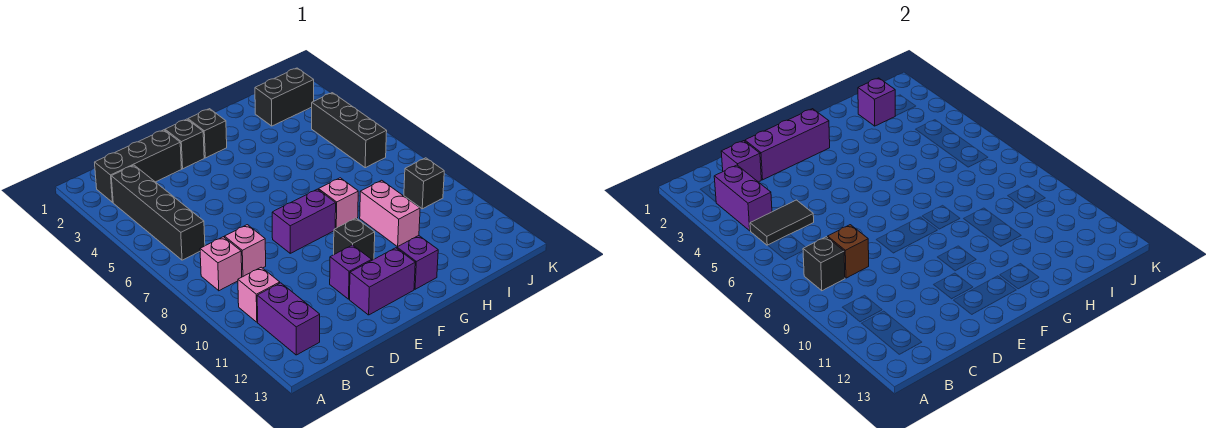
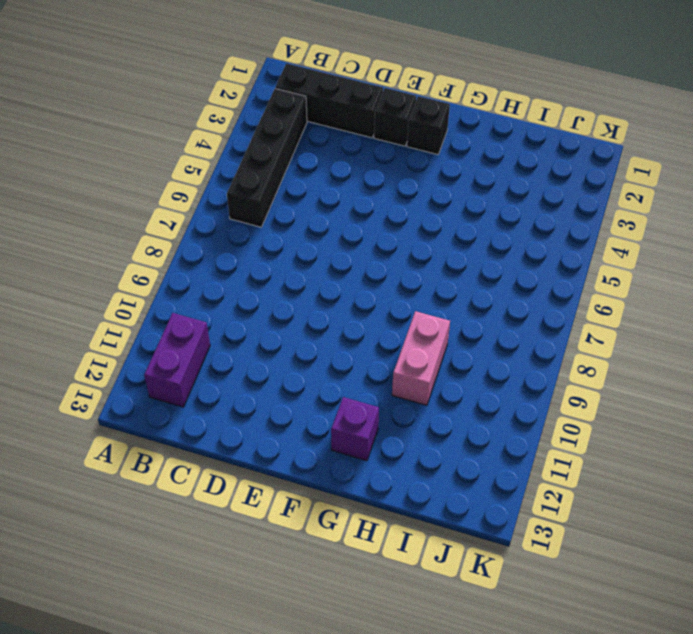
none -> pink 1x1 brick [200,237,242,291]
none -> pink 1x1 brick [238,267,280,322]
none -> pink 1x1 brick [225,225,266,277]

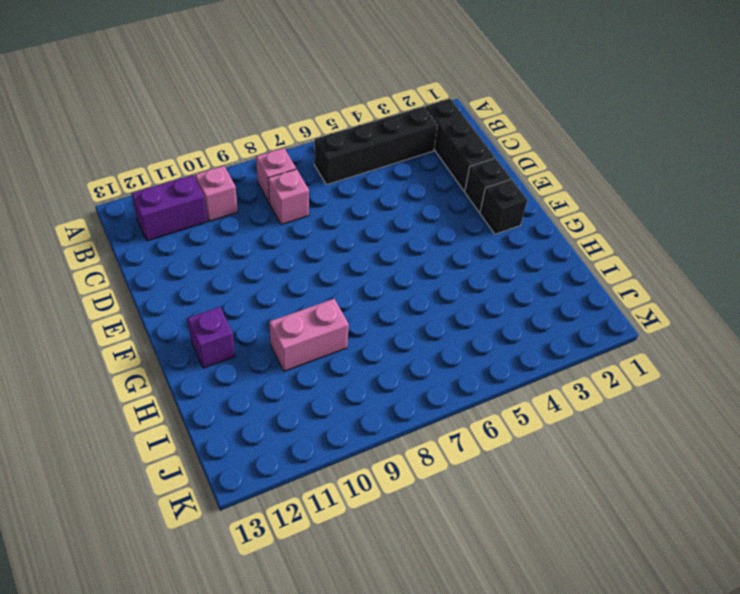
none -> purple 1x2 brick [272,189,336,253]
none -> purple 1x1 brick [330,245,372,299]
none -> purple 1x2 brick [350,248,415,315]

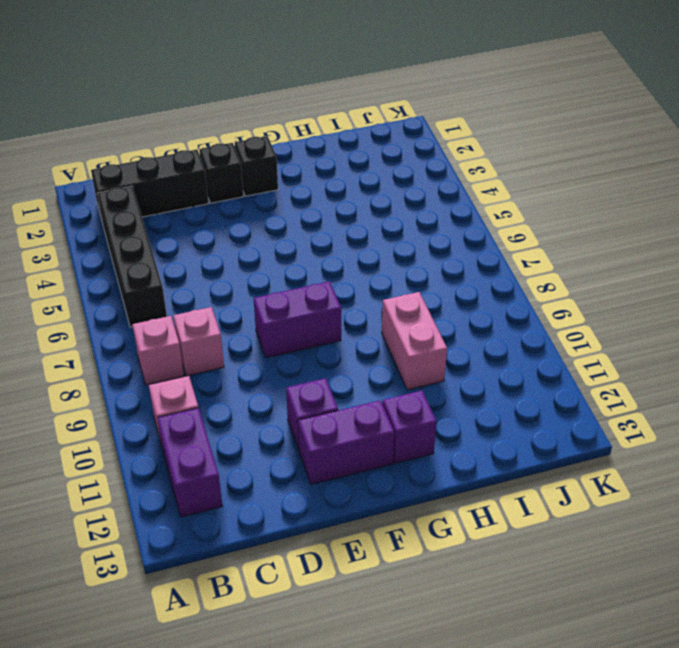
none -> black 1x1 brick [334,218,375,260]
none -> pink 1x1 brick [319,178,358,228]
none -> black 1x2 brick [255,68,314,126]

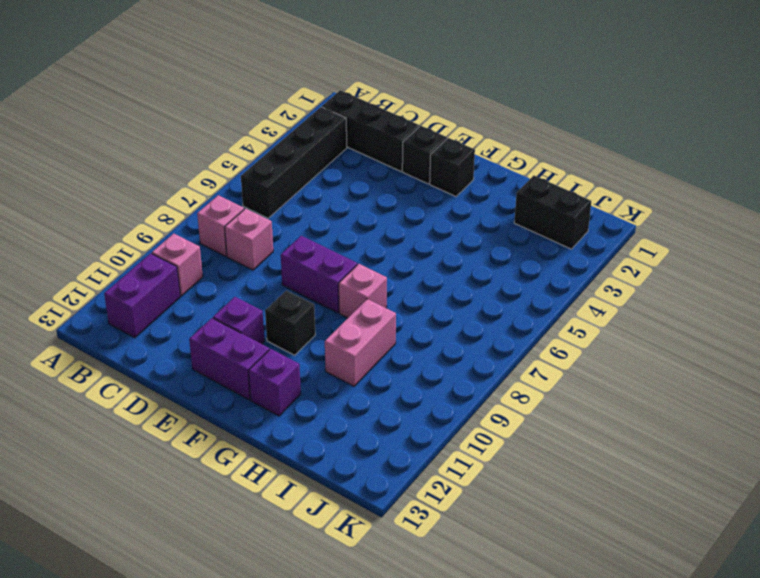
none -> black 1x3 brick [312,93,387,168]
none -> black 1x1 brick [404,158,444,209]
none -> purple 1x2 brick [714,165,772,231]

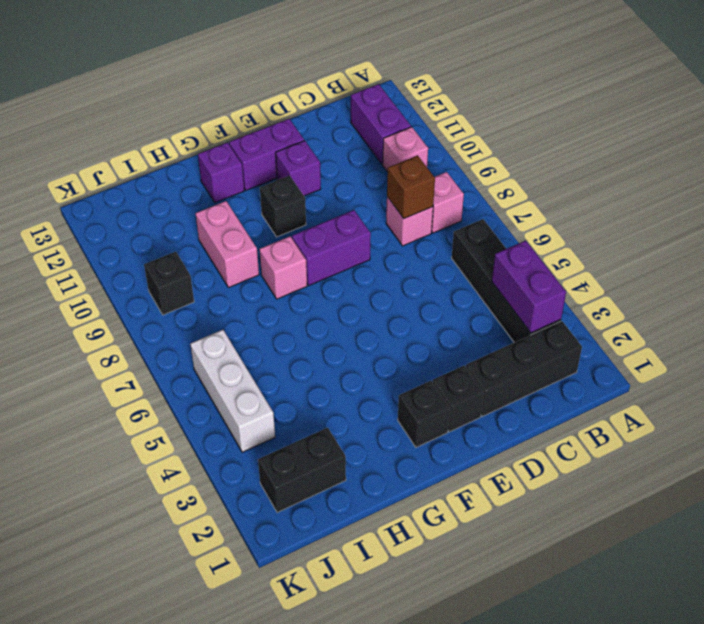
white 1x3 brick [190,330,275,452] -> black 1x3 brick [312,93,387,168]
none -> black 1x2 tile [750,200,814,245]
none -> black 1x1 brick [803,237,845,291]
none -> purple 1x1 brick [721,141,761,182]

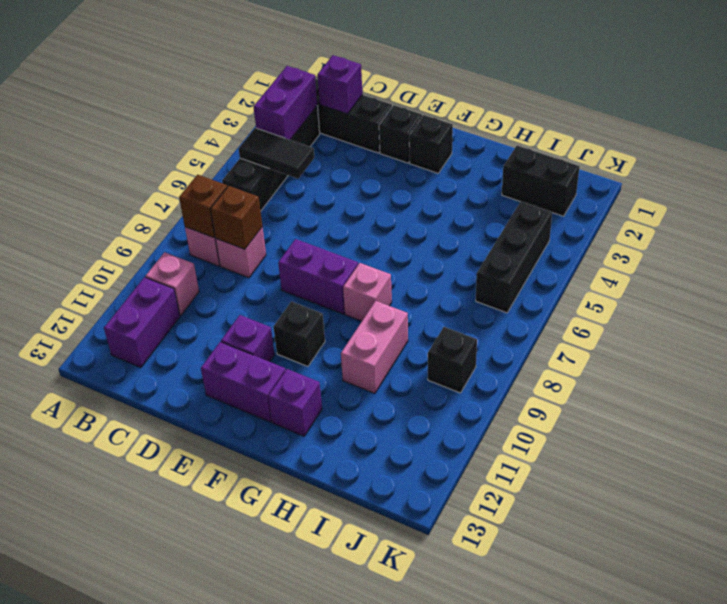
brown 1x1 brick [179,175,227,237] -> black 1x1 brick [803,237,845,291]
none -> purple 1x3 brick [745,109,830,180]
none -> purple 1x1 brick [858,78,895,126]

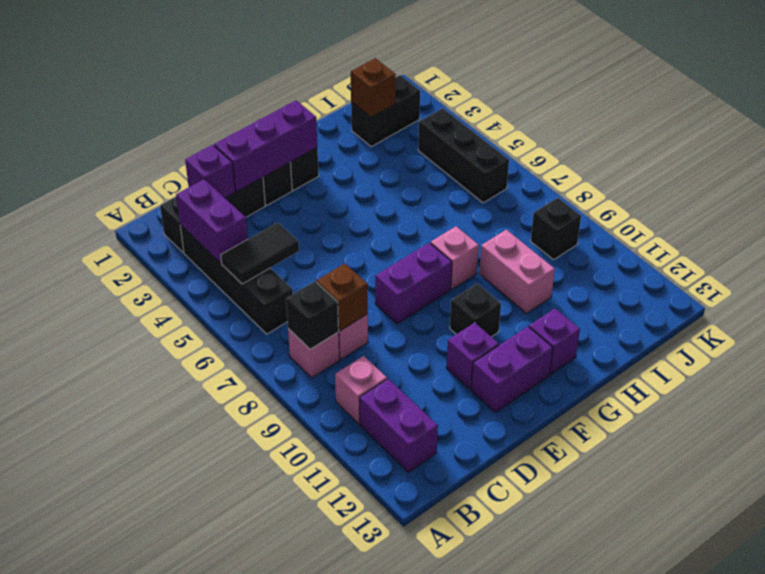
brown 1x1 brick [351,58,396,117] -> purple 1x1 brick [858,78,895,126]

